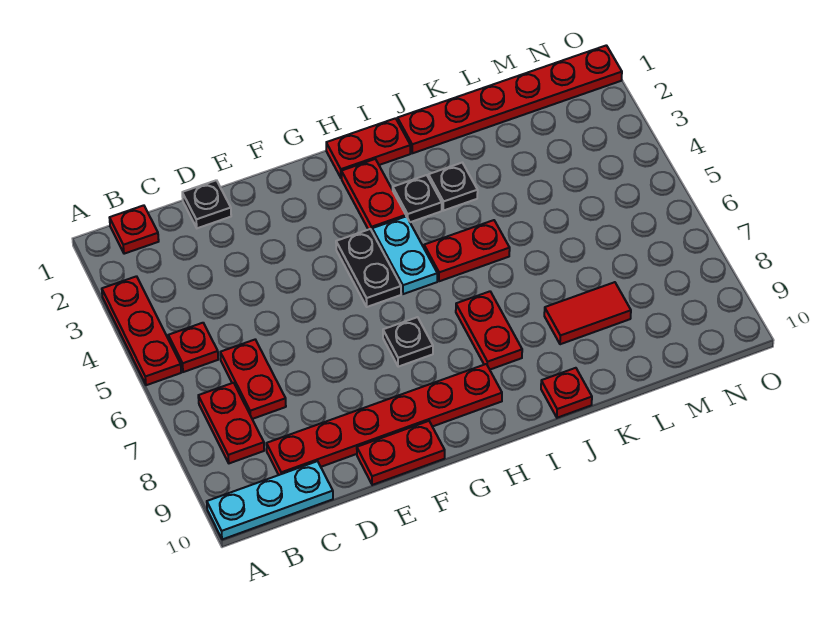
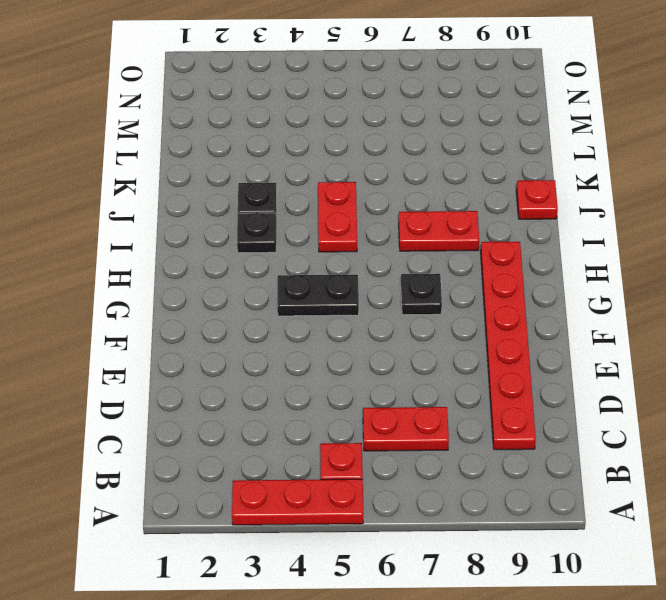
none -> cyan 1x3 plate [207,461,333,540]
none -> red 1x1 plate [110,205,159,254]
none -> red 1x2 plate [198,383,264,463]

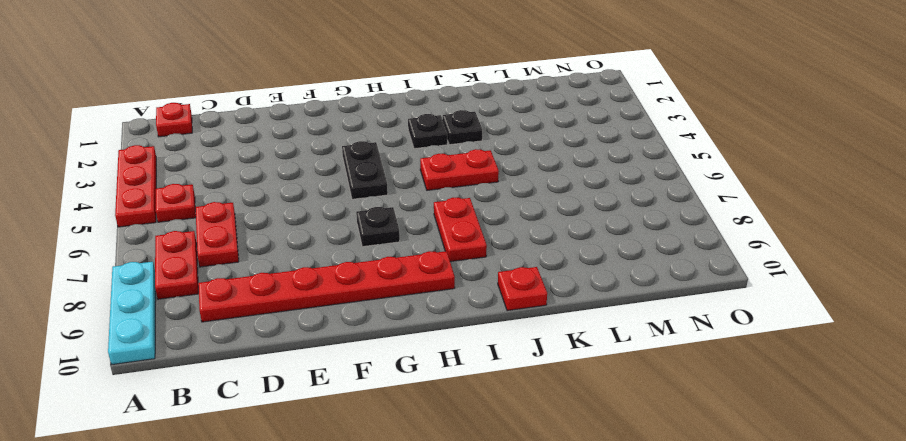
cyan 1x3 plate [108,262,156,365] -> cyan 1x3 plate turned to [207,461,333,540]
none -> black 1x1 plate [182,180,231,228]
none -> red 1x2 plate [357,421,445,485]
none -> red 1x2 plate [326,118,410,178]

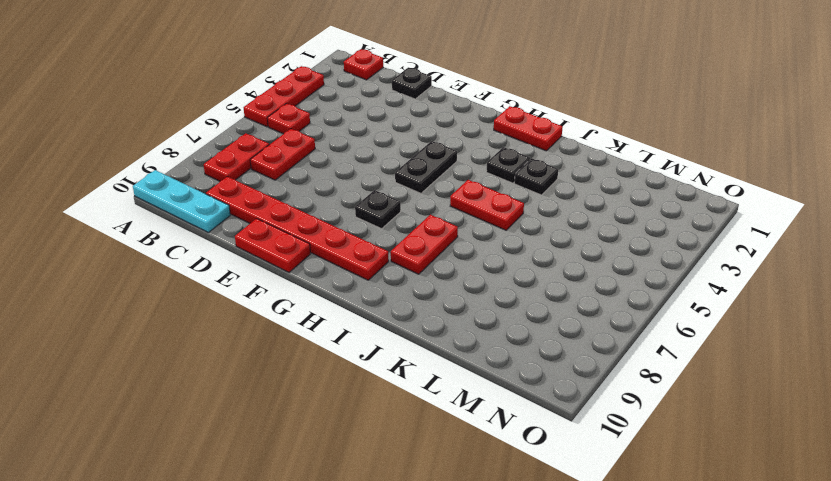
none -> red 1x2 plate [341,159,406,230]
none -> cyan 1x2 plate [372,216,437,294]
none -> red 1x6 plate [397,45,622,153]

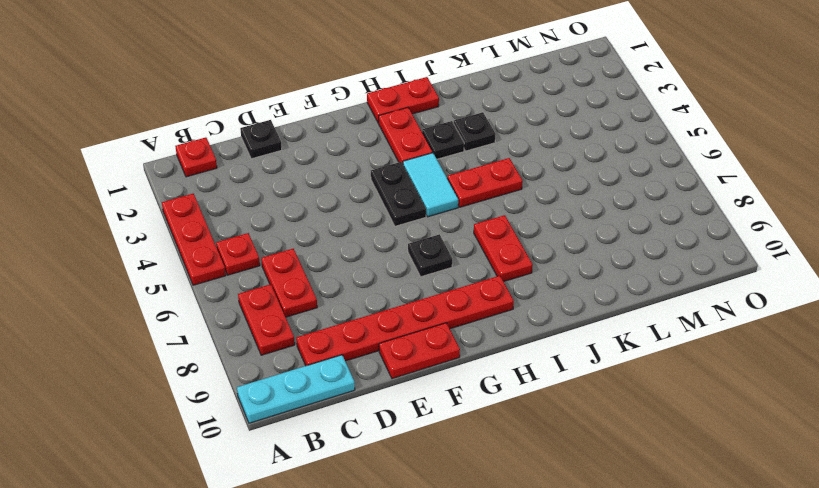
cyan 1x2 tile [403,153,458,217] -> cyan 1x2 plate [372,216,437,294]
none -> red 1x6 plate [397,45,622,153]
none -> red 1x1 plate [541,368,592,418]
none -> red 1x2 tile [544,282,631,344]

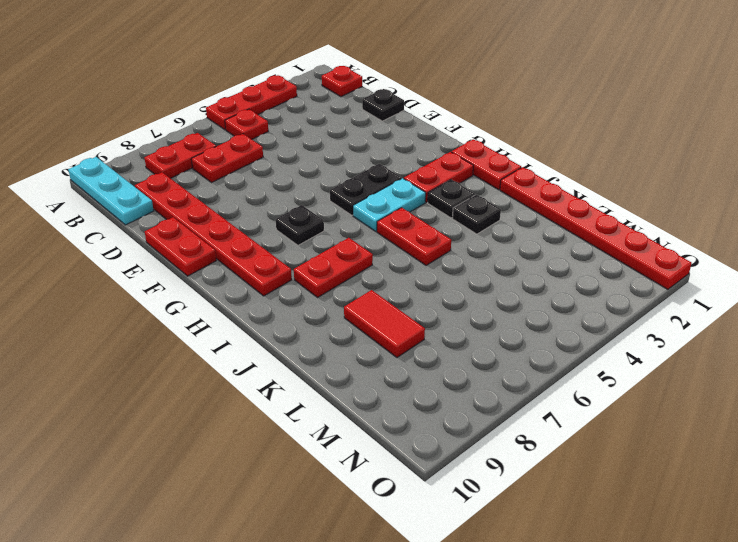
none -> red 1x1 plate [541,368,592,418]

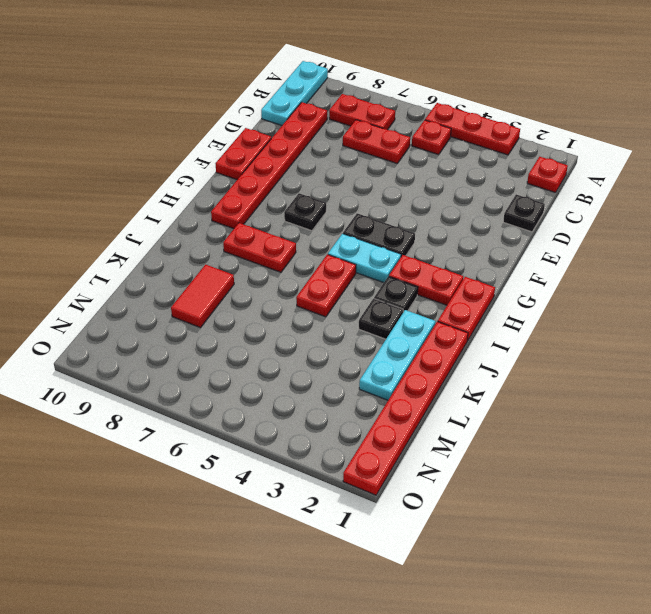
cyan 1x3 plate [359,310,435,400] -> none
none -> red 1x1 plate [541,368,592,418]

